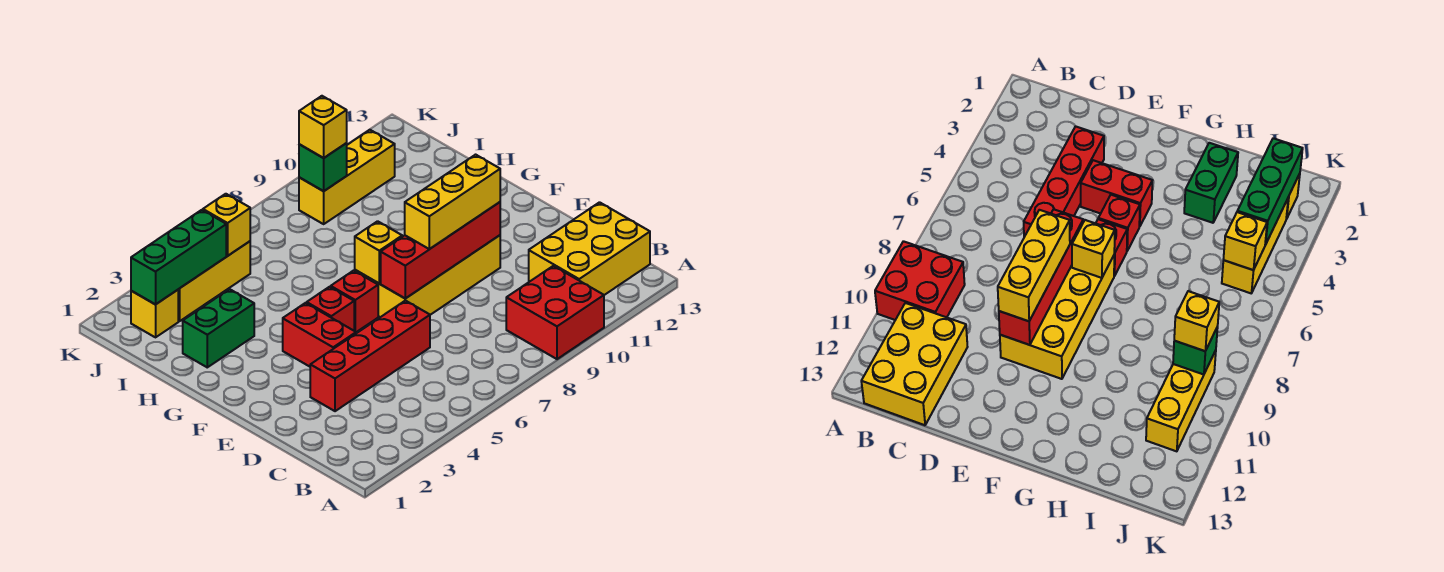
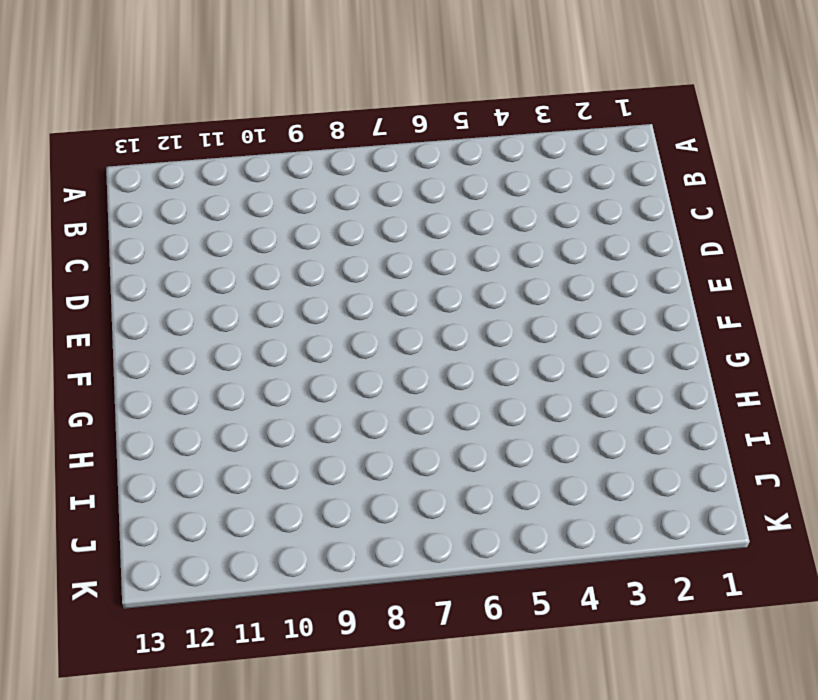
none -> red 2x2 brick [506,266,604,359]
none -> yellow 2x3 brick [529,202,650,295]
none -> red 1x4 brick [310,300,430,411]

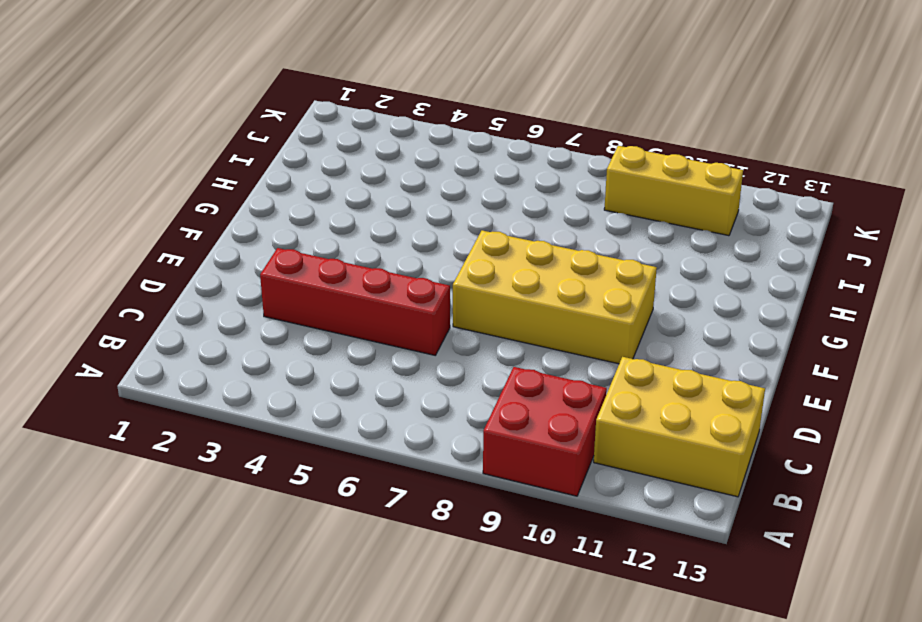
none -> red 1x2 brick [283,303,356,367]
none -> red 1x1 brick [307,287,354,331]
none -> red 1x1 brick [331,271,378,332]

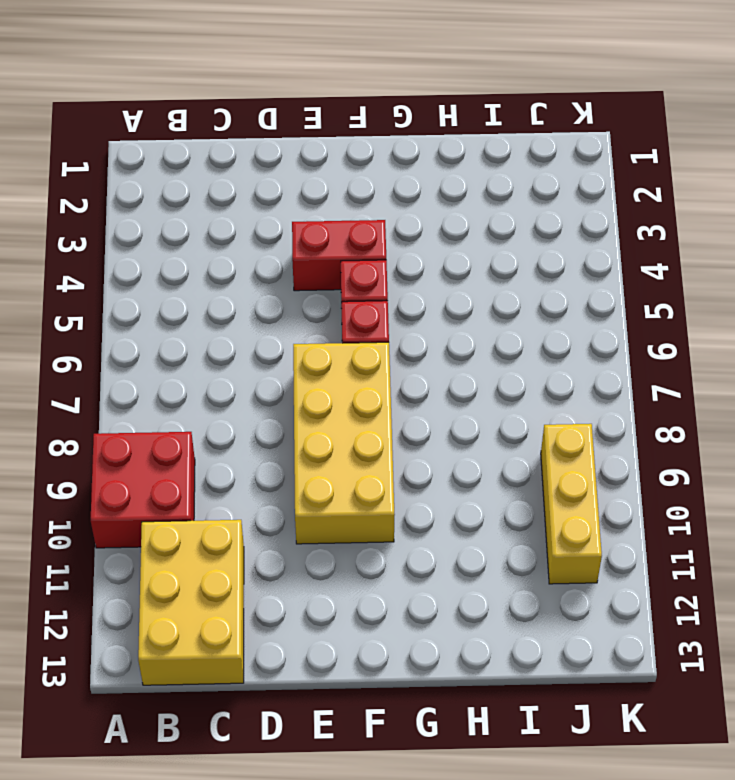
none -> red 1x4 brick [310,300,430,411]
none -> green 1x2 brick [183,289,254,367]
none -> yellow 1x1 brick [131,290,178,337]

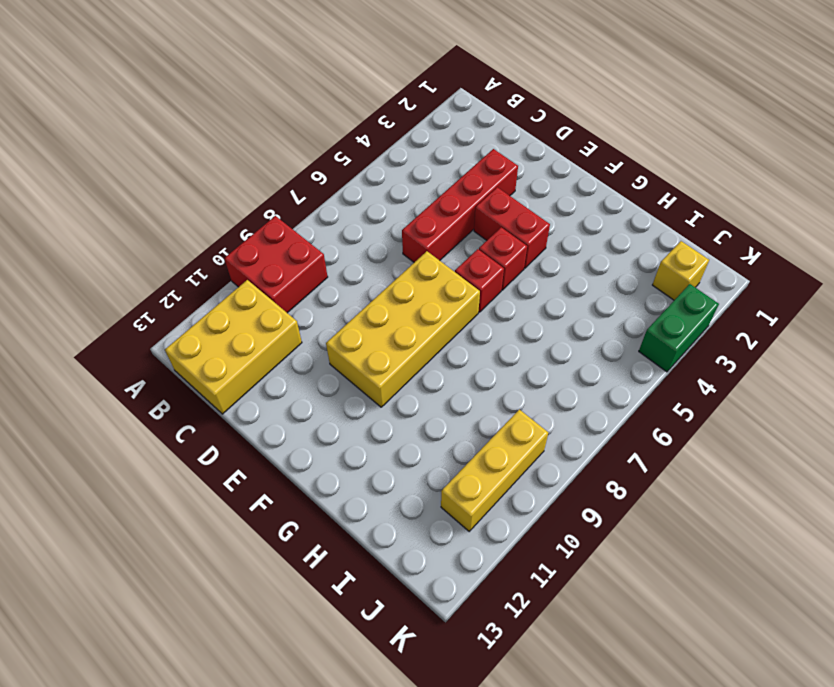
green 1x2 brick [639,284,719,372] -> green 1x2 brick moved to [183,289,254,367]
none -> yellow 1x3 brick [178,241,250,321]
none -> red 1x4 brick [381,202,500,298]
none -> yellow 1x1 brick [355,221,402,283]

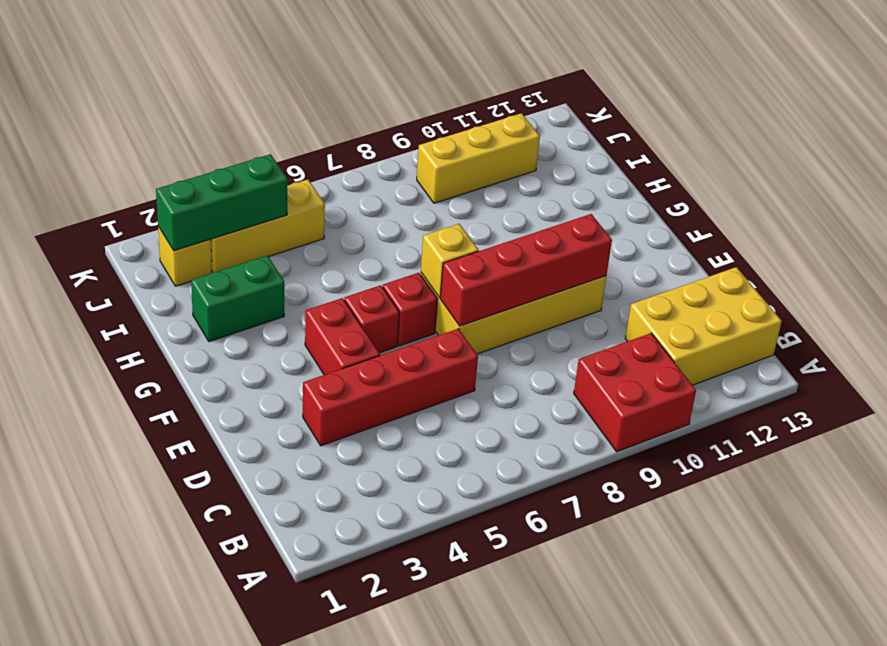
none -> yellow 1x1 brick [203,194,250,256]
none -> green 1x1 brick [299,143,347,191]
none -> yellow 1x3 brick [405,155,500,249]

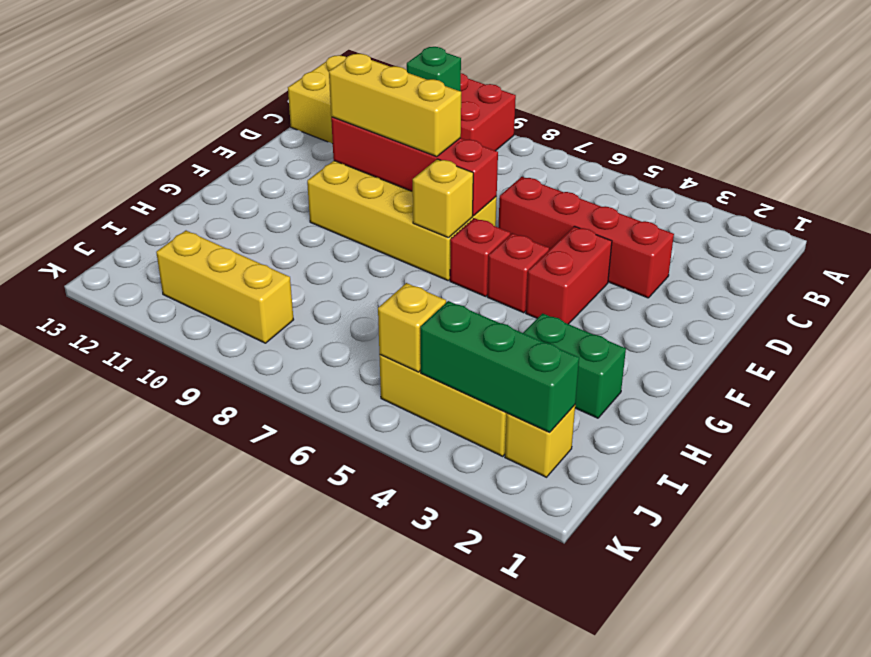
green 1x1 brick [407,47,461,91] -> green 1x1 brick moved to [299,143,347,191]
none -> yellow 1x1 brick [299,96,347,158]

